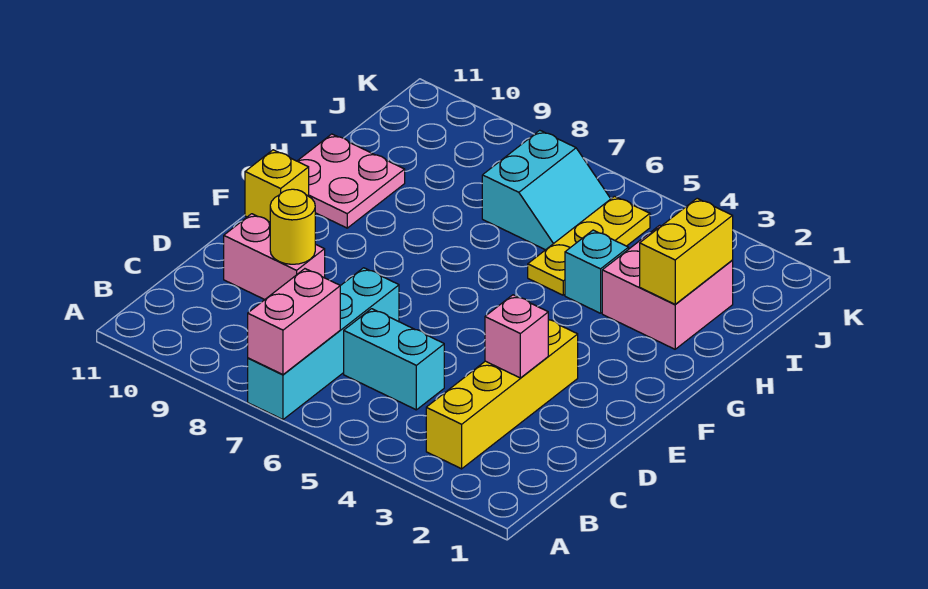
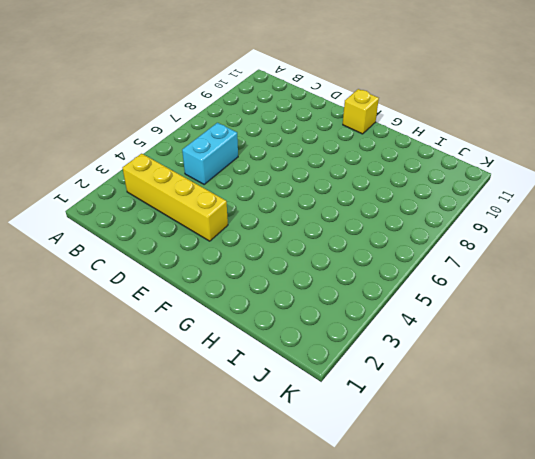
none -> cyan 1x4 brick [248,268,399,419]
none -> pink 1x2 brick [224,214,325,300]
none -> pink 2x2 plate [298,134,405,228]

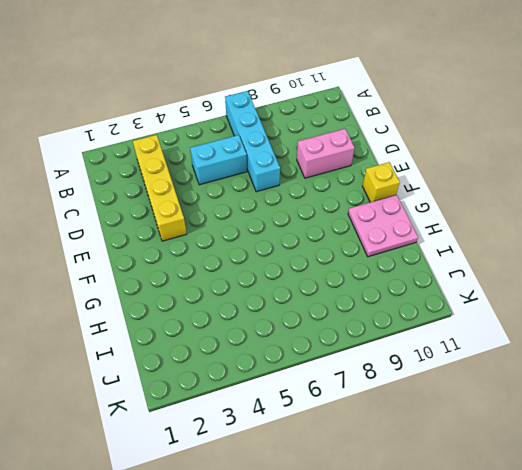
none -> pink 2x2 brick [602,225,733,349]
none -> cyan 1x1 brick [565,230,629,313]
none -> yellow 1x3 plate [528,196,650,295]

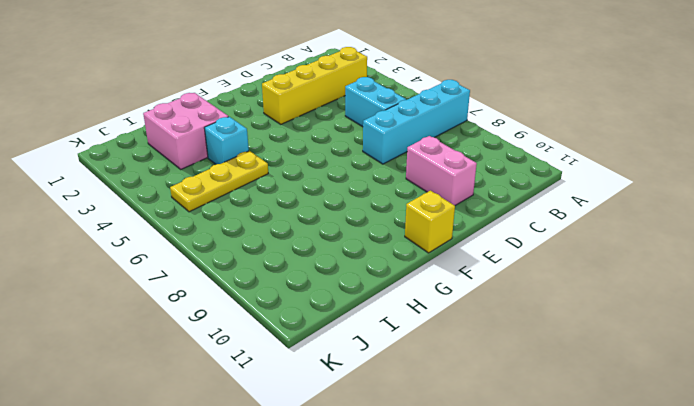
none -> pink 2x2 plate [298,134,405,228]
none -> cyan 2x2 slope [482,130,611,250]
none -> pink 1x2 brick [248,269,340,375]

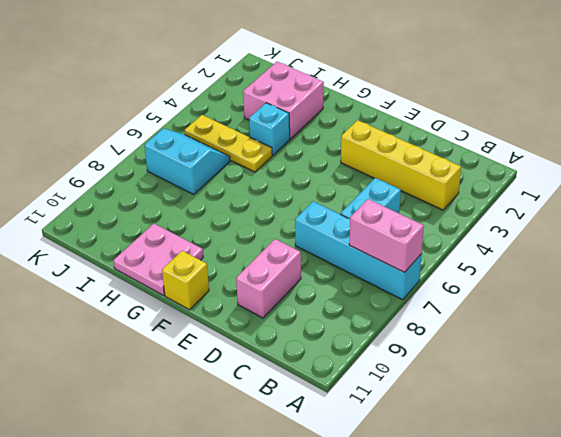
none -> pink 1x1 brick [485,295,548,378]
none -> yellow 1x1 round brick [270,189,315,264]
none -> yellow 1x2 brick [640,198,733,304]

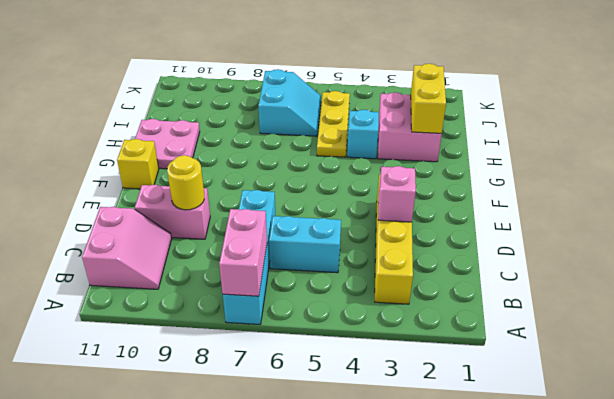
pink 2x2 slope [82,207,172,289] -> none

